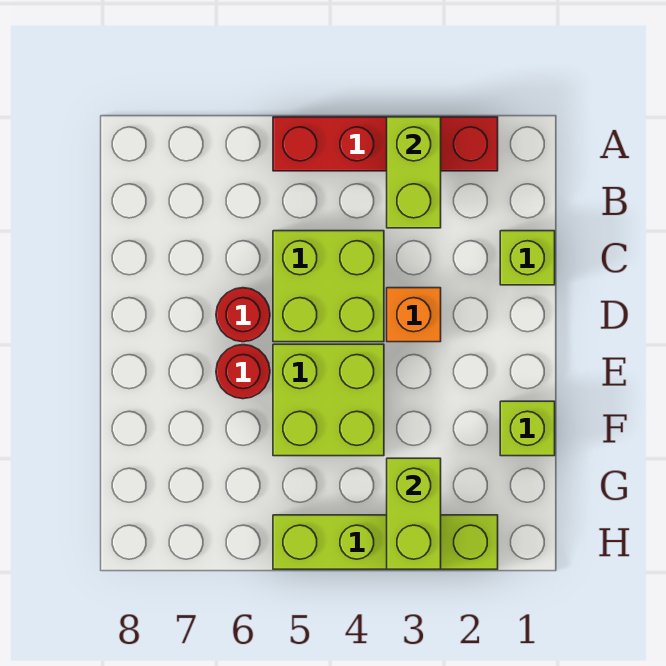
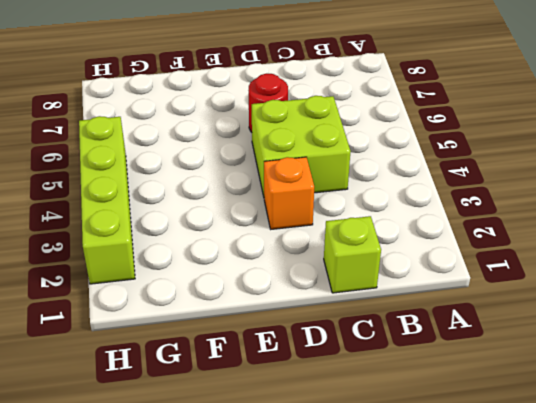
none -> red 1x4 brick [273,117,498,171]
none -> lime 2x2 brick [273,344,384,456]

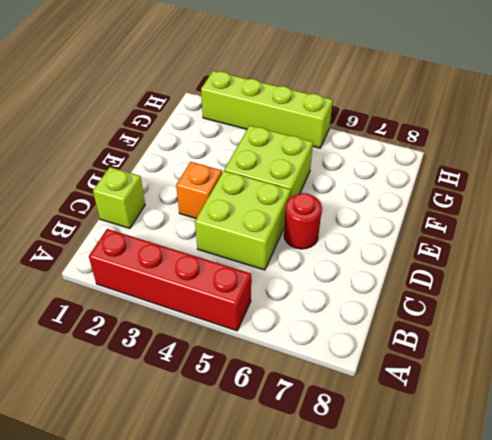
none -> red 1x1 round brick [216,345,270,399]
none -> lime 1x1 brick [500,401,555,456]

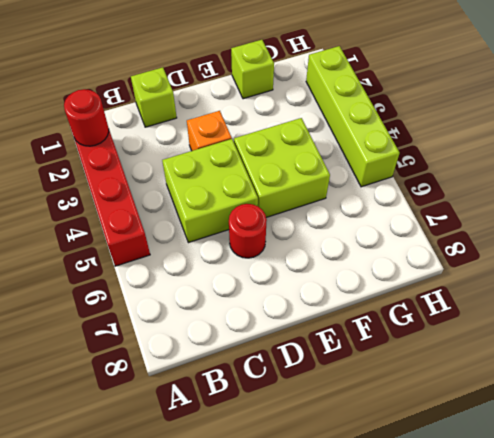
red 1x1 round brick [64,89,109,146] -> red 1x1 round brick moved to [216,345,270,399]
none -> lime 1x2 brick [387,117,441,228]
none -> lime 1x2 brick [387,458,441,569]

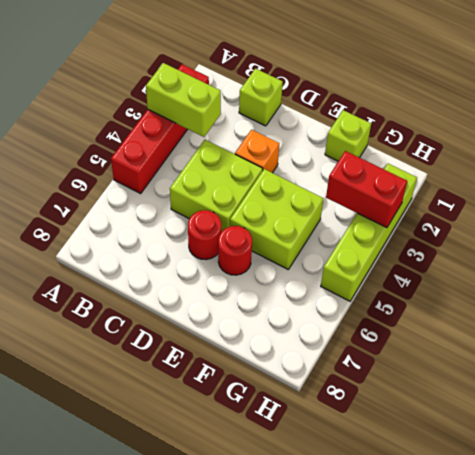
red 1x2 brick [326,151,407,228] -> lime 1x2 brick [387,458,441,569]

